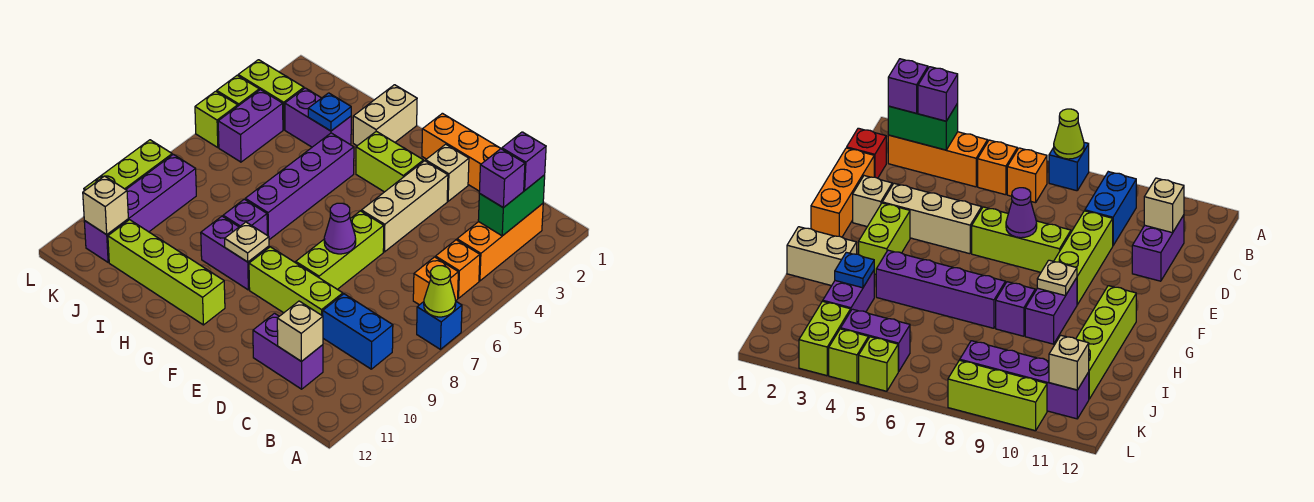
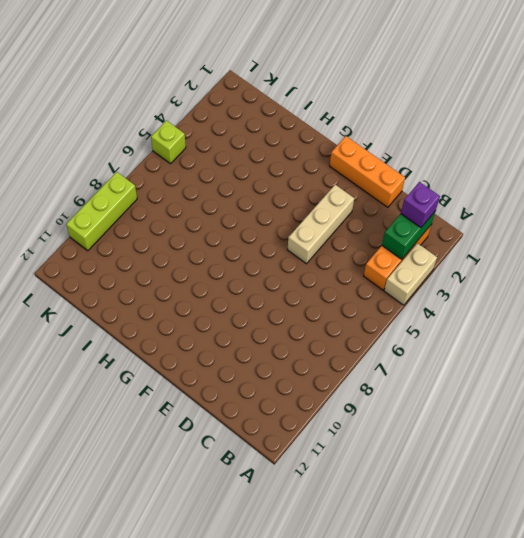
tan 1x2 brick [384,243,437,305] -> tan 1x2 brick moved to [353,85,417,146]
none -> blue 1x1 brick [417,302,462,349]
none -> orange 1x1 brick [436,240,480,298]
none -> orange 1x1 brick [413,257,458,305]
none -> blue 1x2 brick [323,294,393,369]

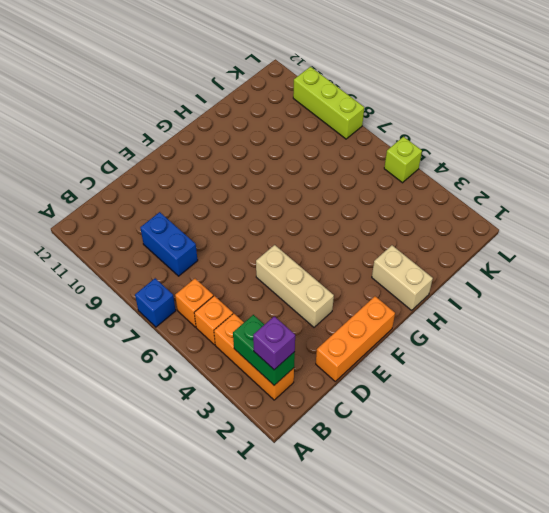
blue 1x2 brick [140,212,198,276] -> blue 1x2 brick turned to [323,294,393,369]
none -> red 1x1 brick [847,128,886,178]
none -> purple 1x2 brick [253,313,323,389]
none -> lime 1x3 brick [249,247,343,316]
none -> tan 1x1 brick [426,144,469,201]

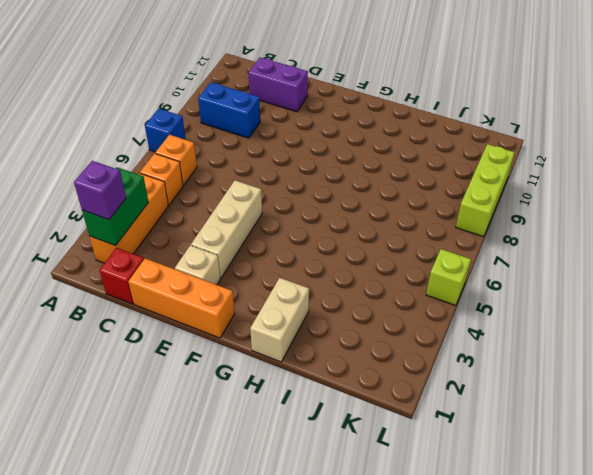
none -> lime 1x3 brick [249,247,343,316]
none -> lime 1x3 brick [296,211,384,289]
none -> lime 1x2 brick [356,131,423,192]
none -> purple 1x2 brick [201,216,269,290]

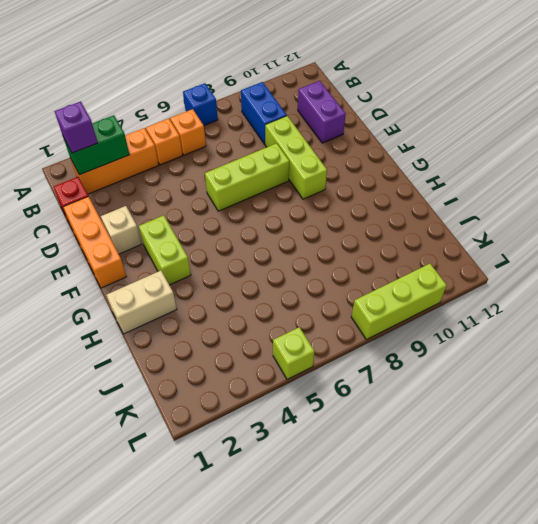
none -> tan 1x3 brick [362,161,448,252]
none -> purple 1x2 brick [201,216,269,290]
none -> lime 1x4 brick [108,220,225,325]
none -> purple 1x4 brick [245,133,354,240]

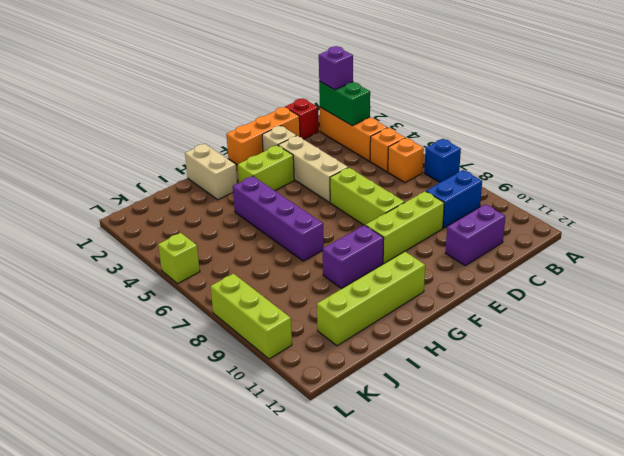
none -> purple 1x1 brick [223,199,267,235]
none -> purple 1x2 brick [285,88,351,147]
none -> lime 1x2 brick [238,60,304,130]
none -> purple 1x2 brick [218,90,283,162]

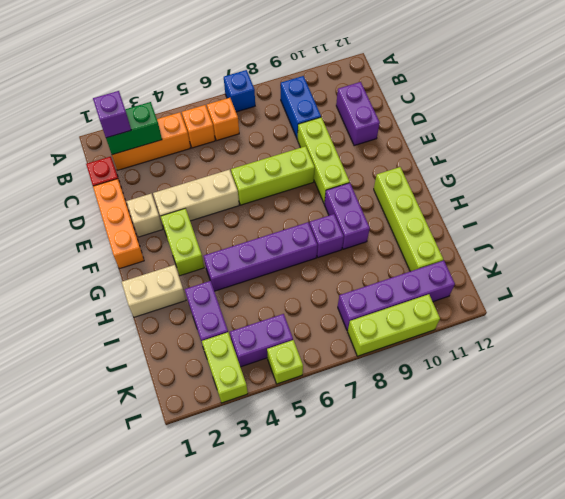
none -> lime 1x1 brick [217,75,259,106]
none -> lime 1x1 cone [424,266,456,317]
none -> tan 1x1 brick [277,301,323,362]
none -> purple 1x1 cone [324,203,356,254]

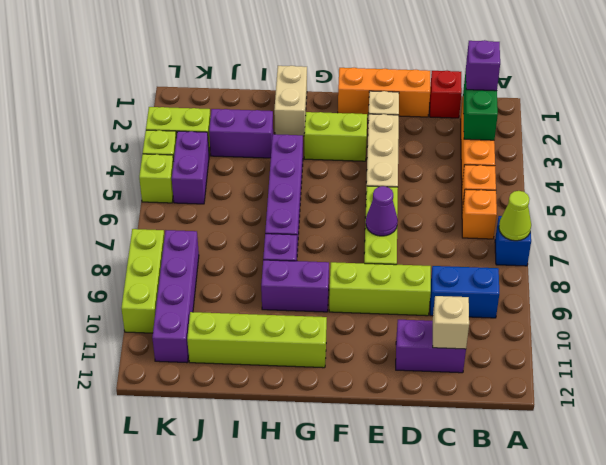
none -> tan 1x1 plate [225,222,269,262]
none -> blue 1x1 plate [308,93,351,131]
none -> tan 1x1 brick [83,176,128,235]
none -> purple 1x1 brick [479,149,525,208]

